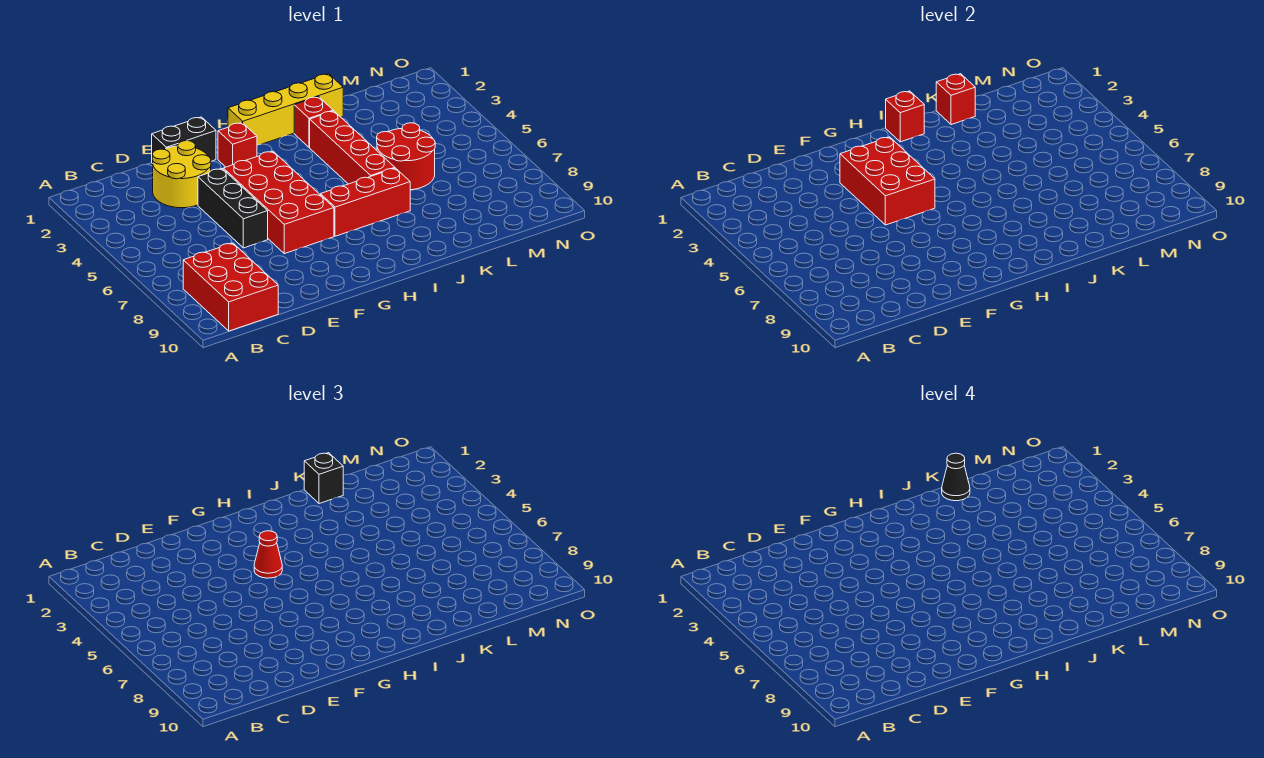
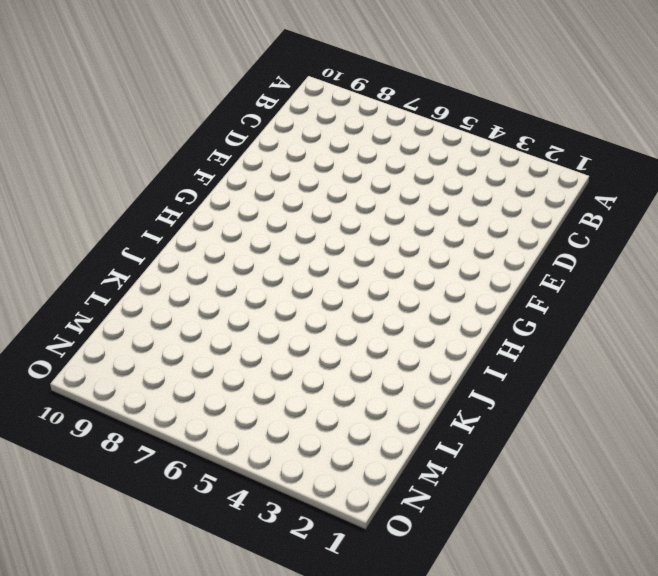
none -> red 2x3 brick [183,243,278,331]
none -> yellow 2x2 round brick [152,141,211,208]
none -> black 1x2 brick [152,117,216,164]

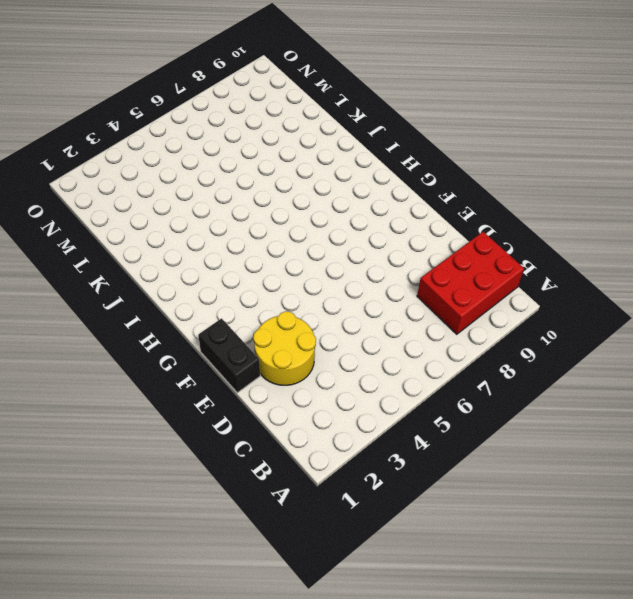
none -> black 1x3 brick [198,169,268,248]
none -> red 2x4 brick [223,151,334,254]
none -> red 1x1 brick [218,123,257,167]

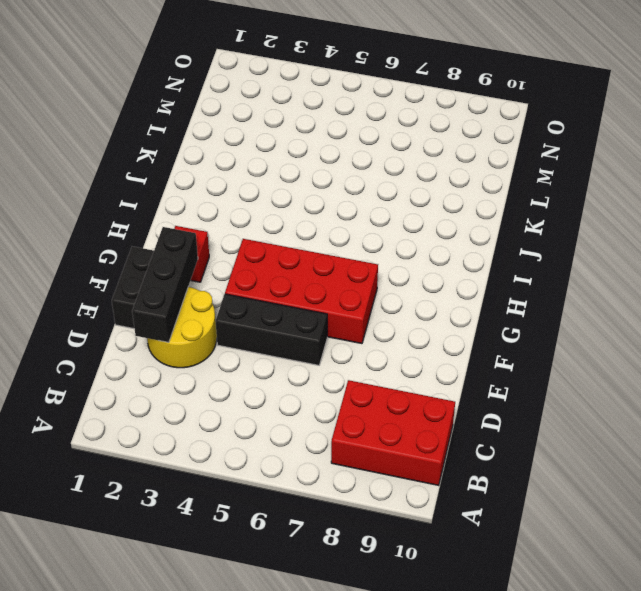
black 1x3 brick [132,227,198,343] -> none
none -> yellow 1x4 brick [228,74,343,145]
none -> red 1x3 brick [320,168,410,236]
none -> red 1x1 brick [294,97,333,147]

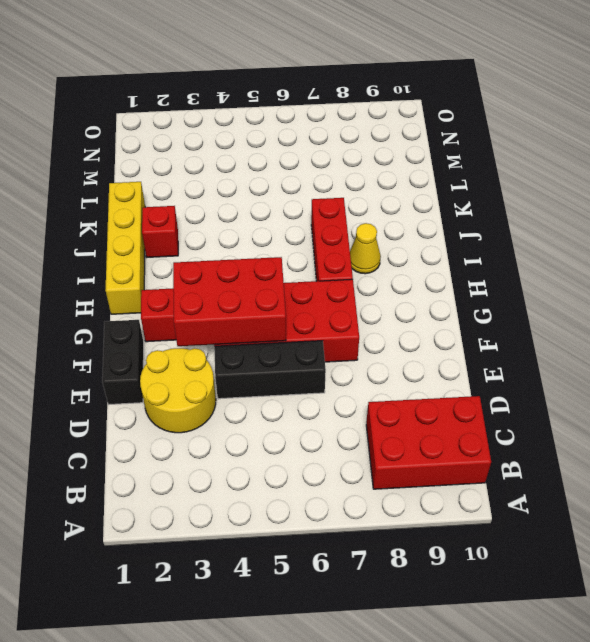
yellow 1x1 cone [350,223,381,274] -> none
none -> red 1x4 brick [310,111,395,184]
none -> red 2x2 round brick [377,123,435,190]
none -> red 1x1 brick [886,91,924,142]

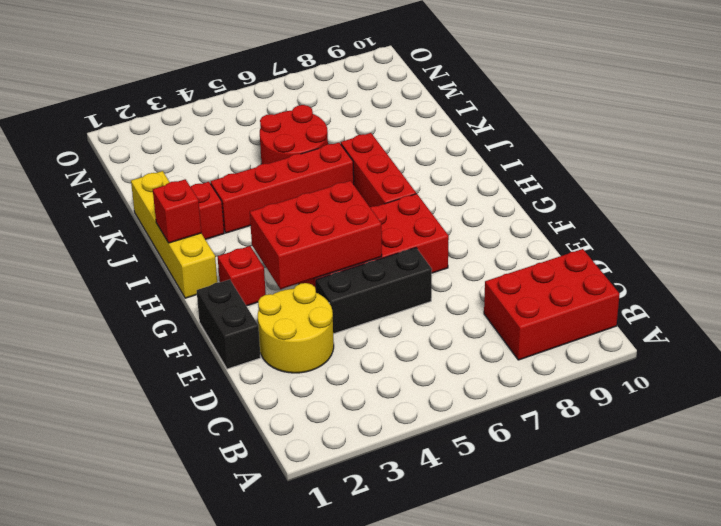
none -> red 1x1 brick [936,74,975,125]
none -> red 1x1 cone [254,531,282,578]
none -> black 1x1 brick [304,453,343,504]

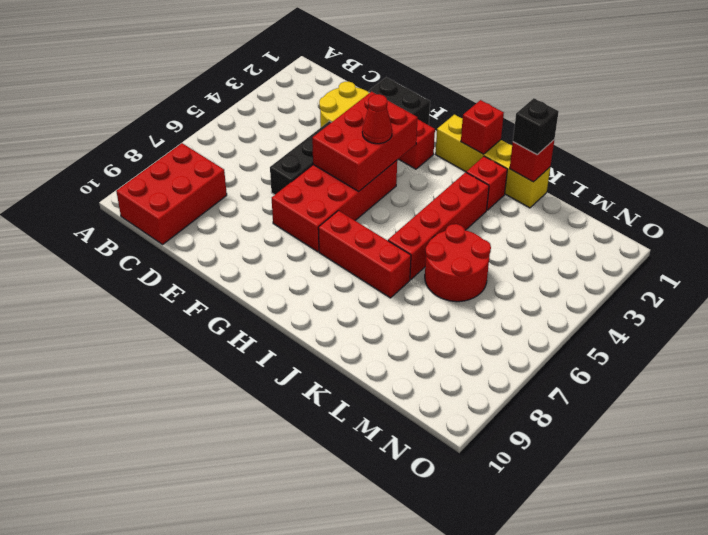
none -> black 1x1 cone [942,453,970,501]

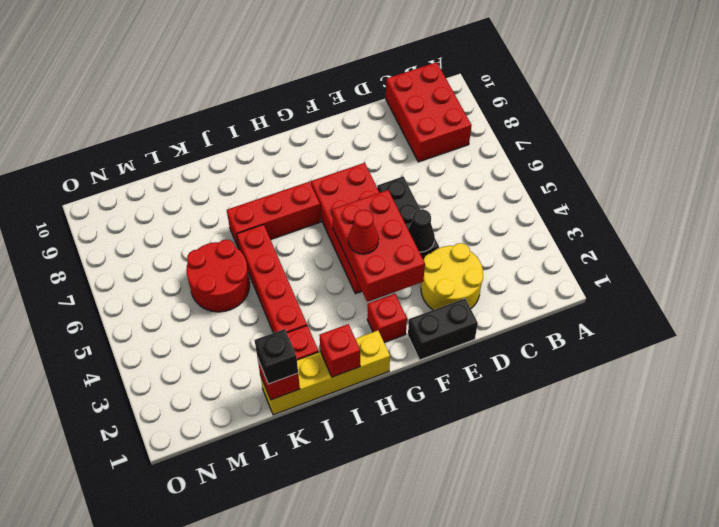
black 1x1 cone [408,209,435,252] -> black 1x1 cone moved to [942,453,970,501]

